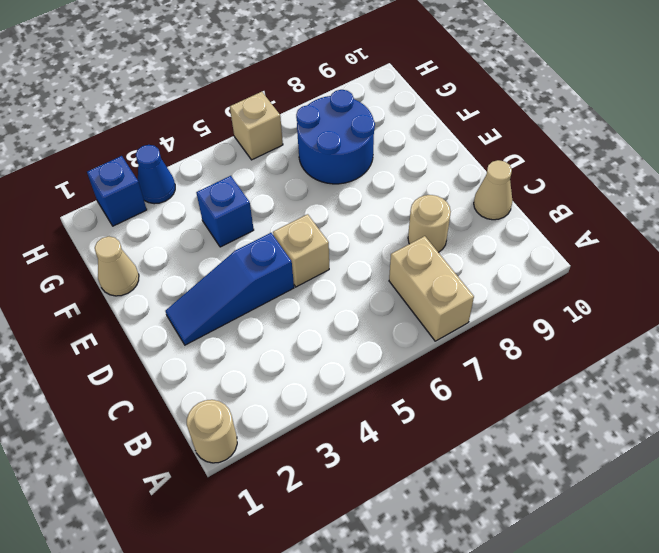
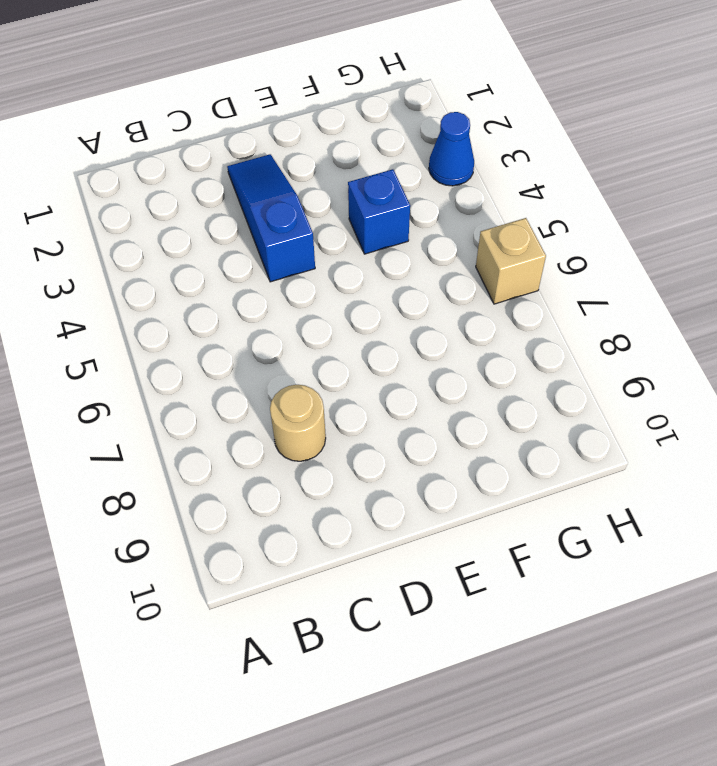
none -> tan 1x1 round brick [187,400,237,463]
none -> tan 1x2 brick [389,236,474,341]
none -> tan 1x1 cone [474,160,512,220]

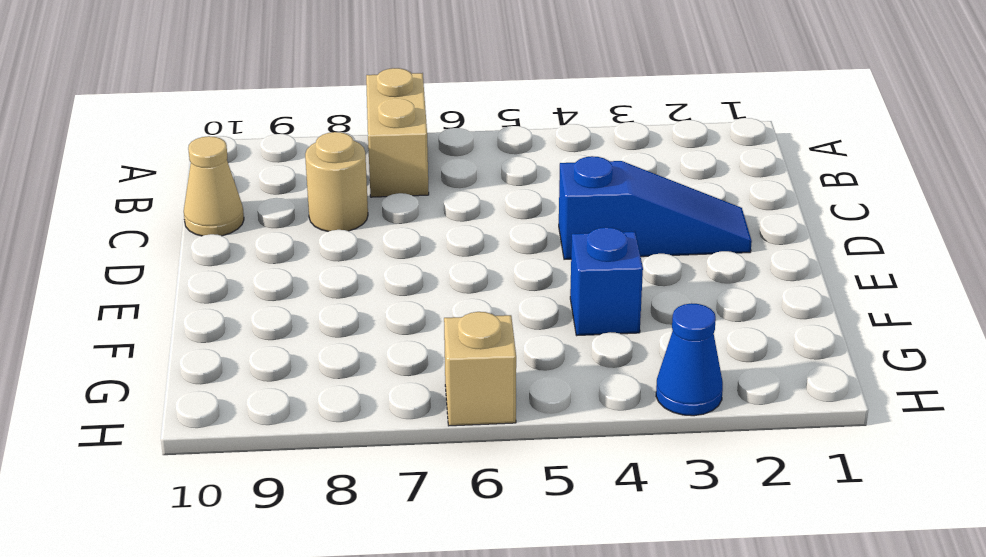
none -> tan 1x1 round brick [187,400,237,463]
none -> tan 1x1 brick [273,214,329,287]
none -> tan 1x1 cone [95,236,139,296]

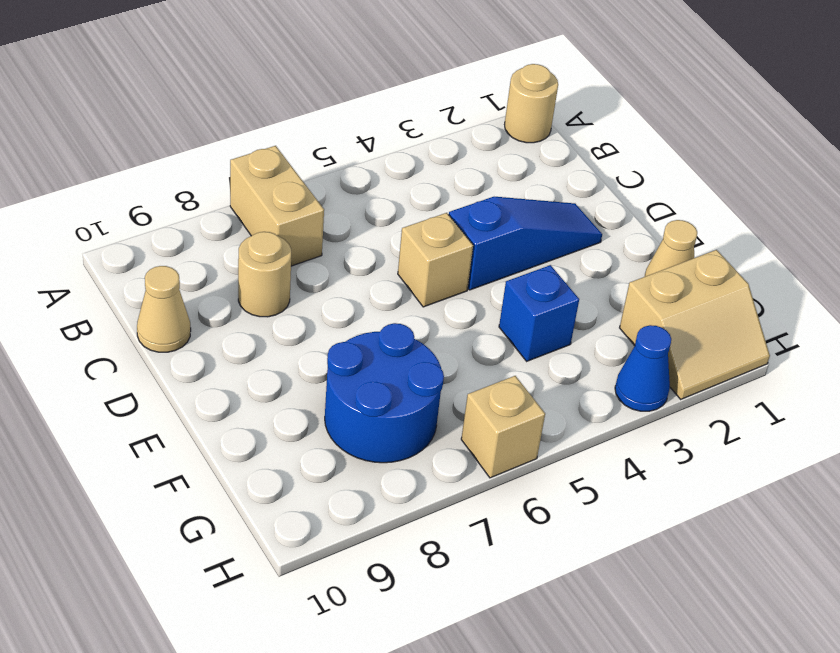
tan 2x2 slope [620,250,770,399] -> blue 1x1 brick [87,156,147,226]

